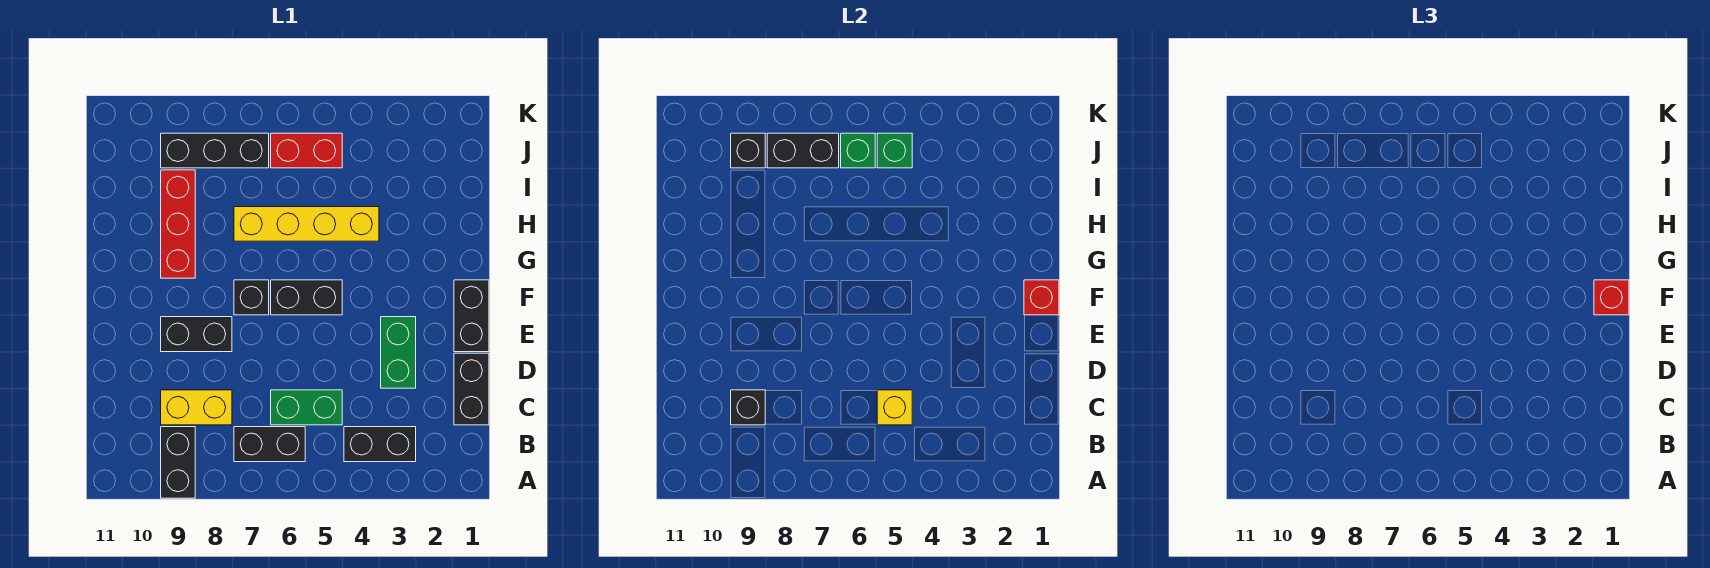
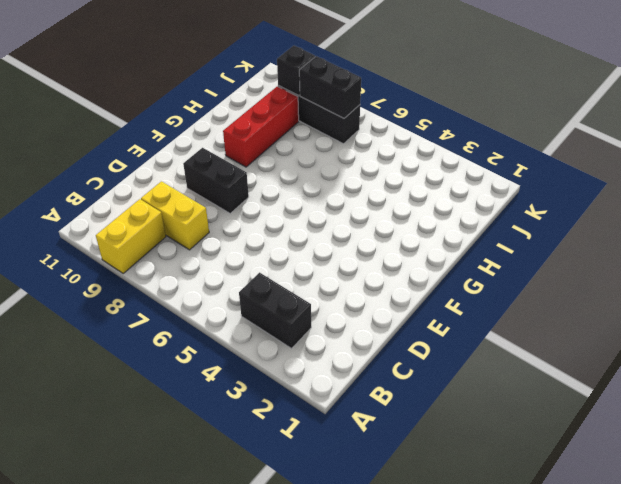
yellow 1x2 brick [96,199,166,273] -> black 1x2 brick [161,427,195,498]
none -> black 1x2 brick [234,427,305,462]
none -> black 1x2 brick [454,353,489,425]
none -> green 1x2 brick [271,390,342,425]

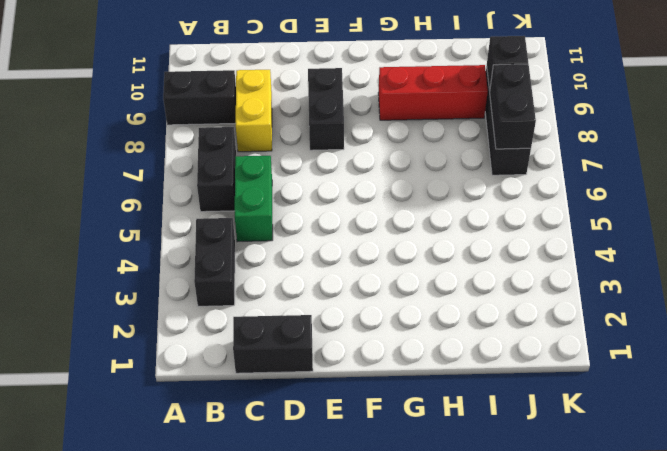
none -> green 1x2 brick [381,317,416,388]
none -> black 1x2 brick [454,280,489,352]
none -> black 1x2 brick [271,280,342,315]

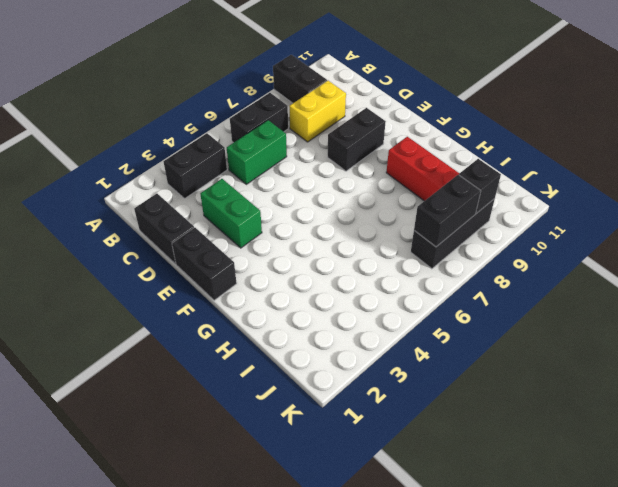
none -> black 1x2 brick [271,280,342,315]
none -> black 1x1 brick [234,280,269,315]
none -> yellow 1x4 brick [234,207,379,241]

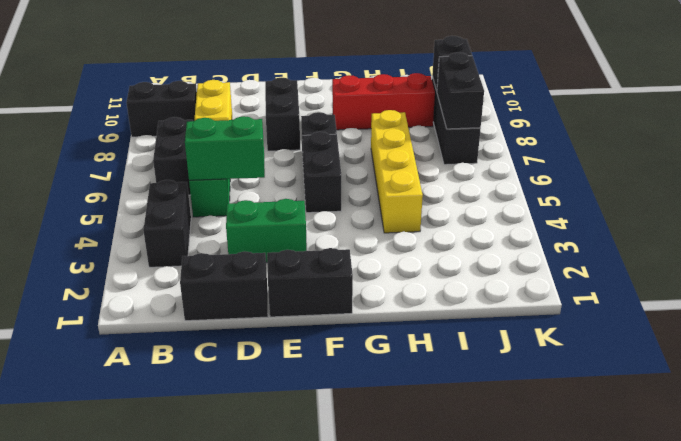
green 1x2 brick [185,116,265,180] -> yellow 1x1 brick [877,390,912,425]
none -> red 1x2 brick [271,133,342,168]
none -> black 1x1 brick [731,390,765,425]
none -> red 1x1 brick [1024,280,1059,315]

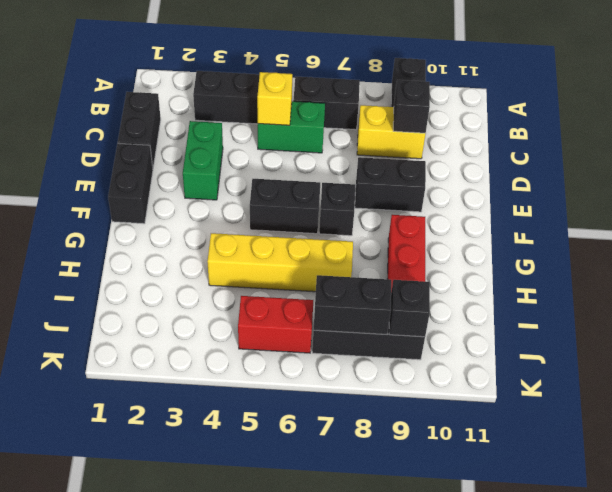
none -> red 1x1 brick [1024,280,1059,315]
none -> green 1x1 brick [877,133,912,168]
none -> green 1x1 brick [841,133,875,168]

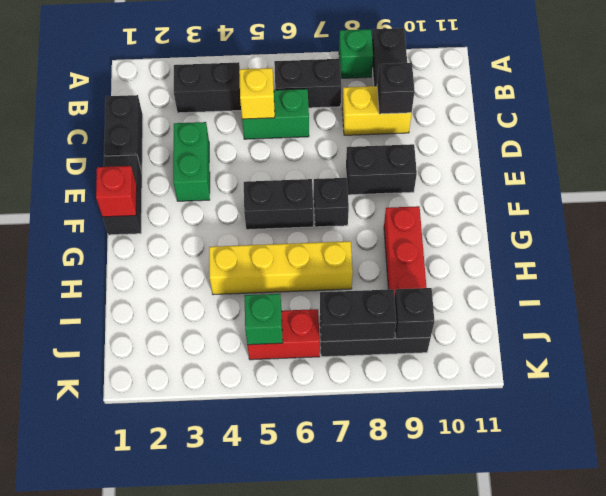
green 1x1 brick [339,29,373,78] -> green 1x1 brick moved to [841,133,875,168]
none -> red 1x1 brick [1594,280,1629,315]

